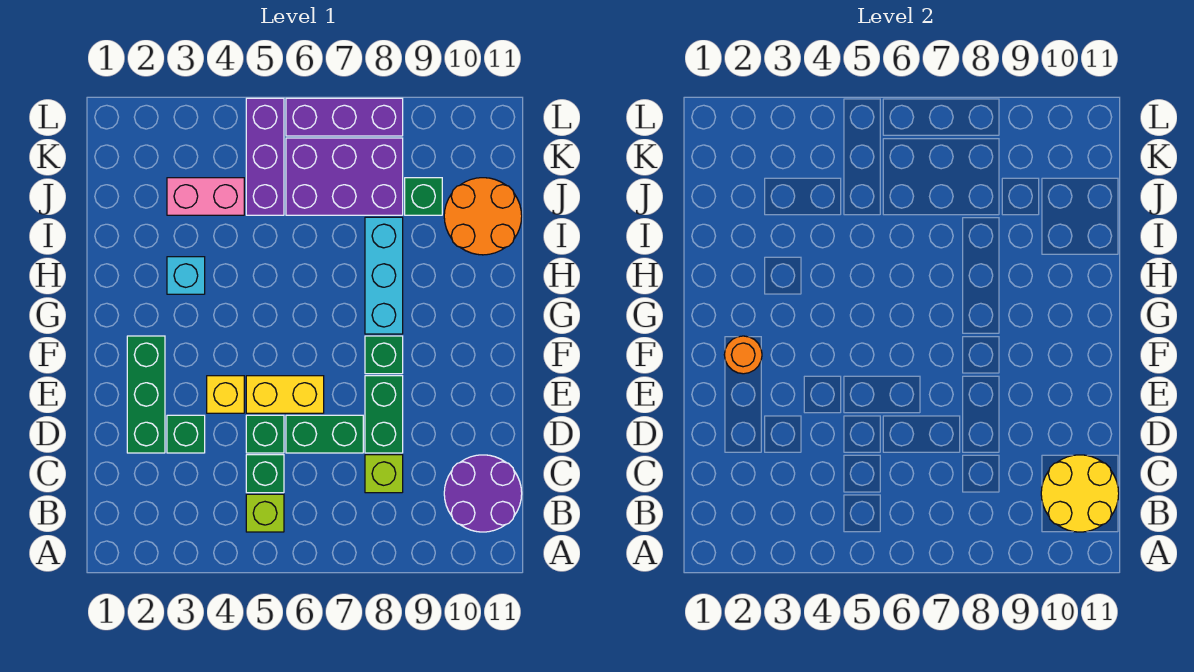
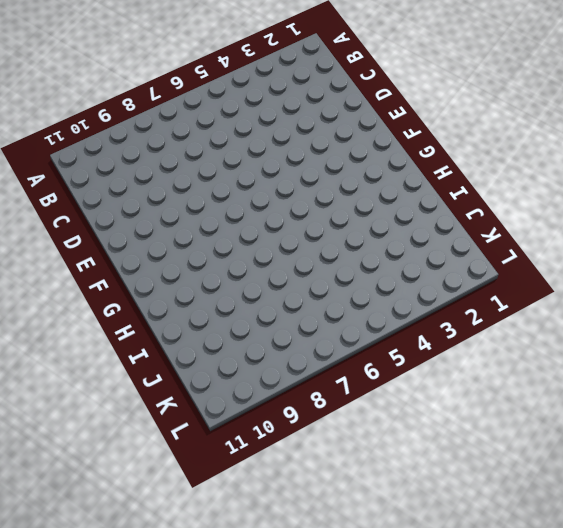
none -> lime 1x1 brick [246,494,284,532]
none -> purple 2x2 round brick [444,455,522,532]
none -> green 1x1 brick [246,455,284,493]

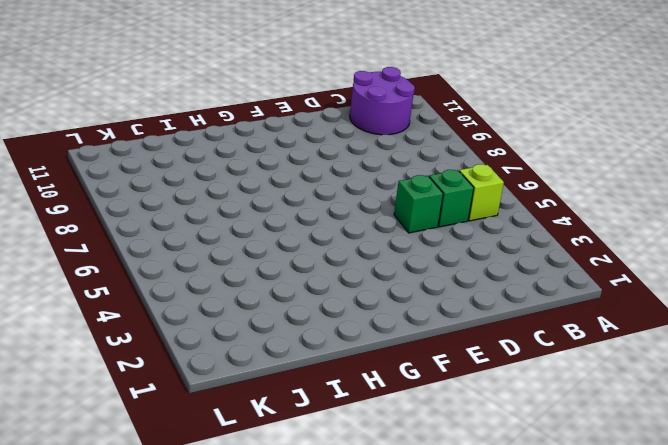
none -> lime 1x1 brick [365,455,403,493]
none -> green 1x3 brick [127,336,165,453]
none -> green 1x1 brick [167,415,205,453]

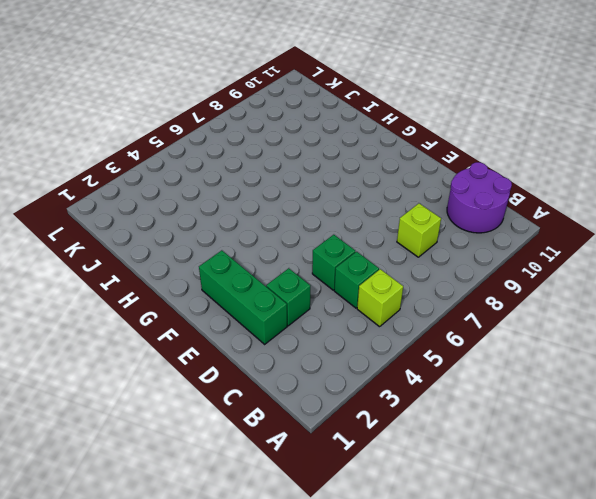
none -> green 1x2 brick [286,415,363,453]
none -> green 1x2 brick [365,376,403,453]
none -> yellow 1x1 brick [207,376,244,413]

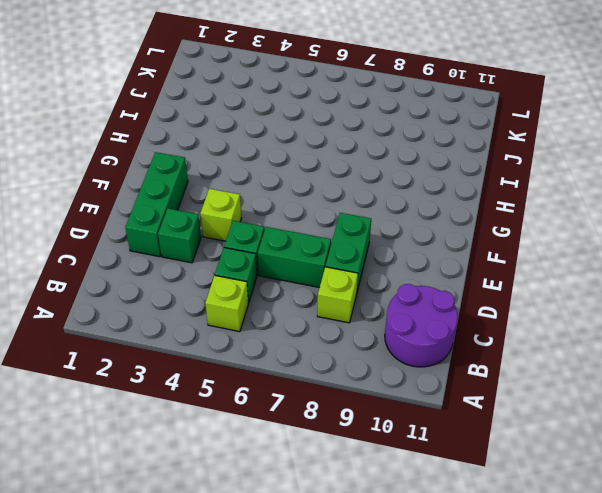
lime 1x1 brick [201,189,241,241] -> yellow 1x1 brick [207,376,244,413]
none -> yellow 1x2 brick [246,376,324,413]
none -> green 1x1 brick [365,336,403,374]
none -> cyan 1x3 brick [365,217,403,334]

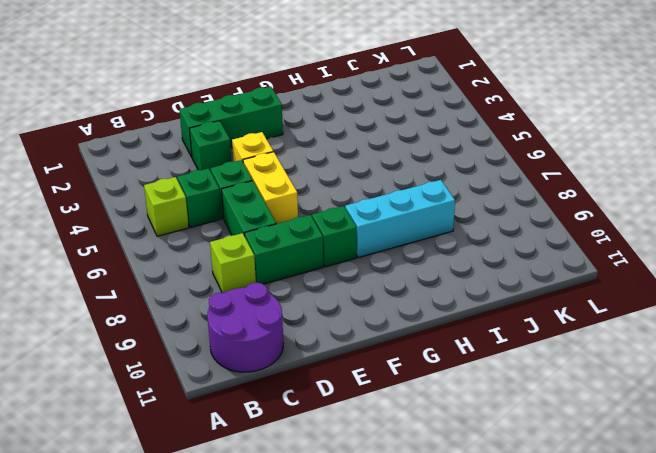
none -> cyan 1x1 brick [167,257,205,294]
none -> orange 2x2 round brick [444,178,522,255]
none -> pink 1x2 brick [167,178,244,215]

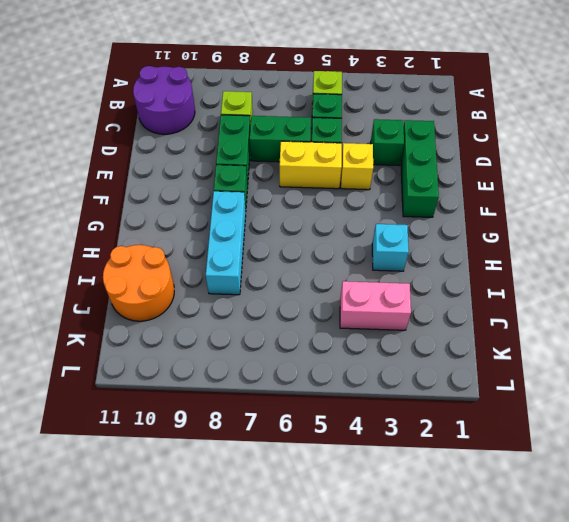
none -> purple 1x3 brick [246,98,284,215]
none -> purple 2x3 brick [286,138,403,215]
none -> green 1x1 brick [405,178,442,215]

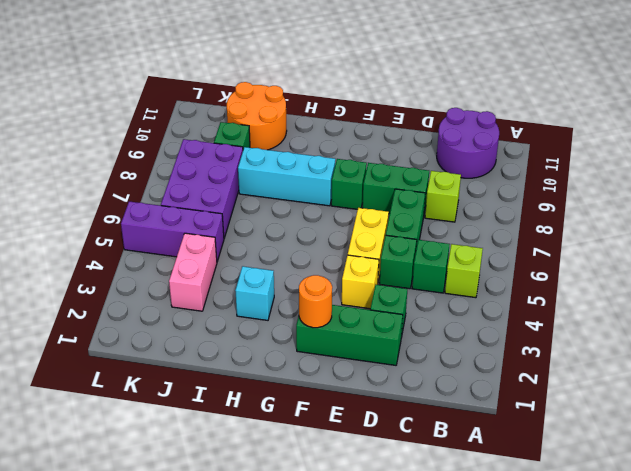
none -> purple 1x3 brick [286,98,403,136]
none -> yellow 2x2 round brick [1041,455,1119,532]

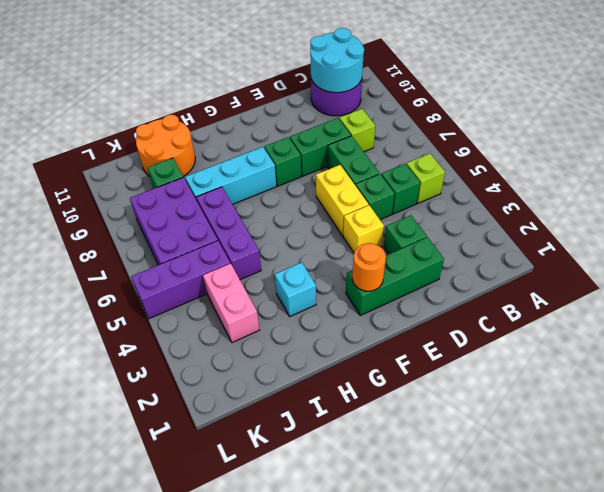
cyan 2x2 round brick [310,28,364,93] -> yellow 2x2 round brick [1041,455,1119,532]
purple 1x3 brick [196,187,261,280] -> purple 1x3 brick moved to [286,98,403,136]

